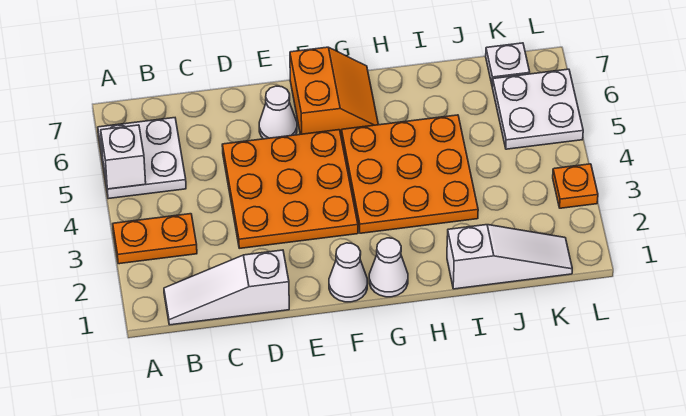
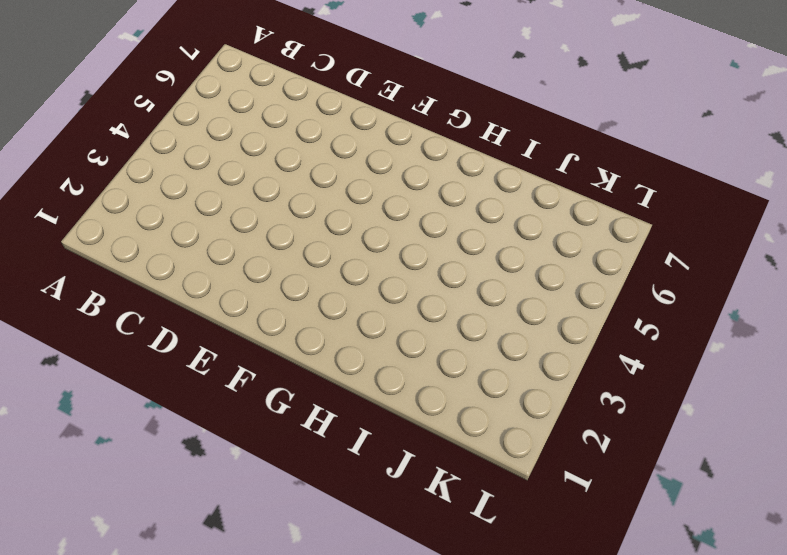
none -> orange 1x2 plate [113,214,197,264]
none -> white 2x2 plate [98,118,186,199]
none -> white 1x3 slope [164,250,289,325]

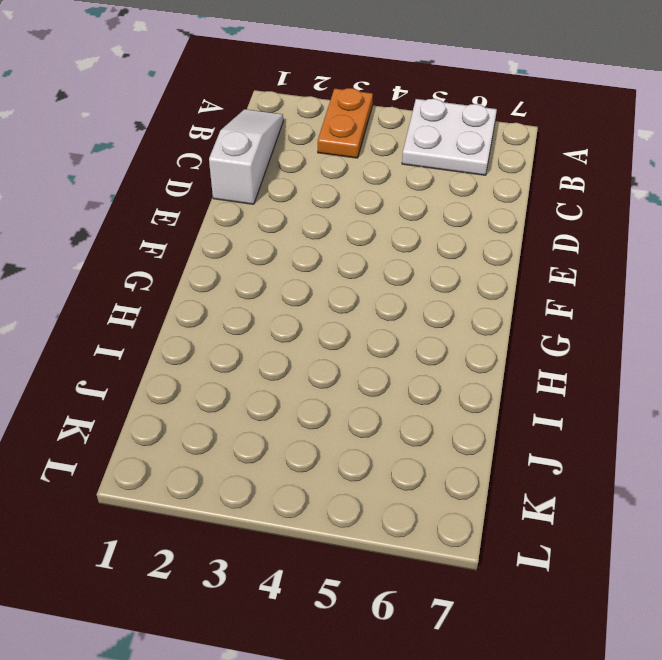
none -> orange 3x3 plate [222,130,358,248]
none -> white 1x1 cone [259,86,297,139]
none -> white 1x1 cone [329,243,367,302]

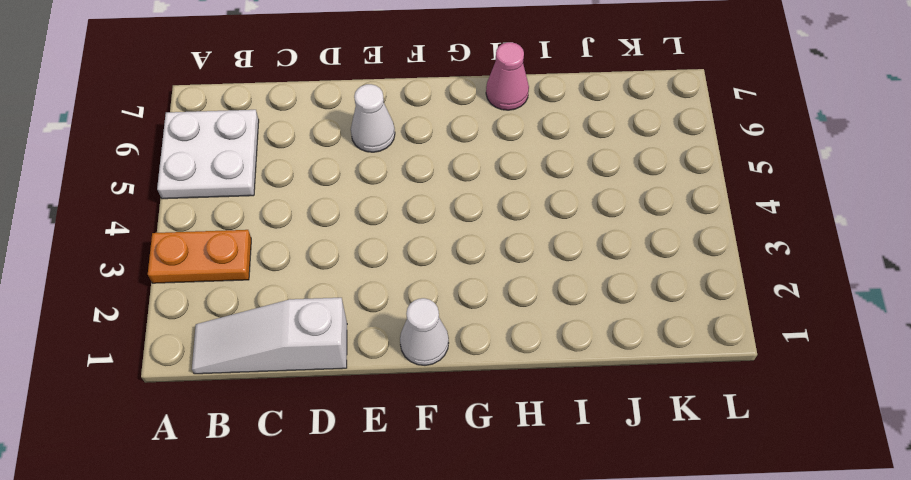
pink 1x1 cone [486,42,529,110] -> none
none -> orange 3x3 plate [222,130,358,248]
none -> orange 2x2 slope [290,47,378,137]
none -> white 1x1 cone [369,238,408,297]

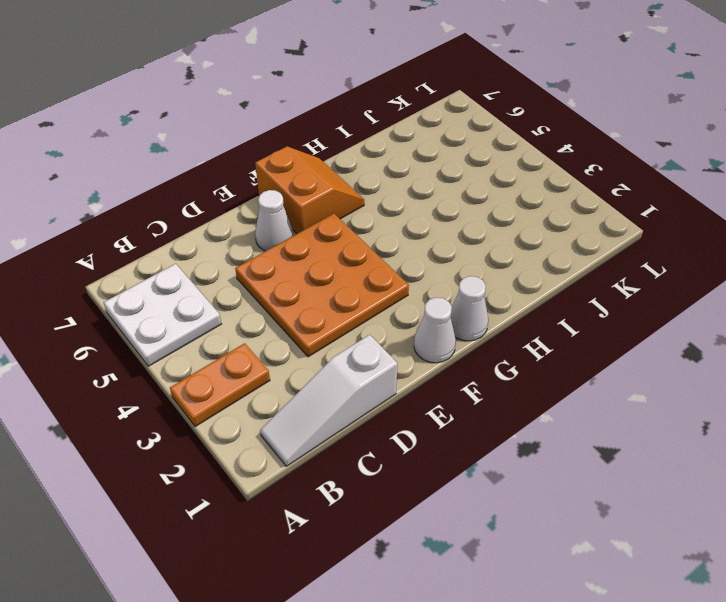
none -> orange 3x3 plate [342,115,478,233]
none -> white 1x3 slope [447,225,572,289]
none -> white 2x2 plate [492,69,583,149]

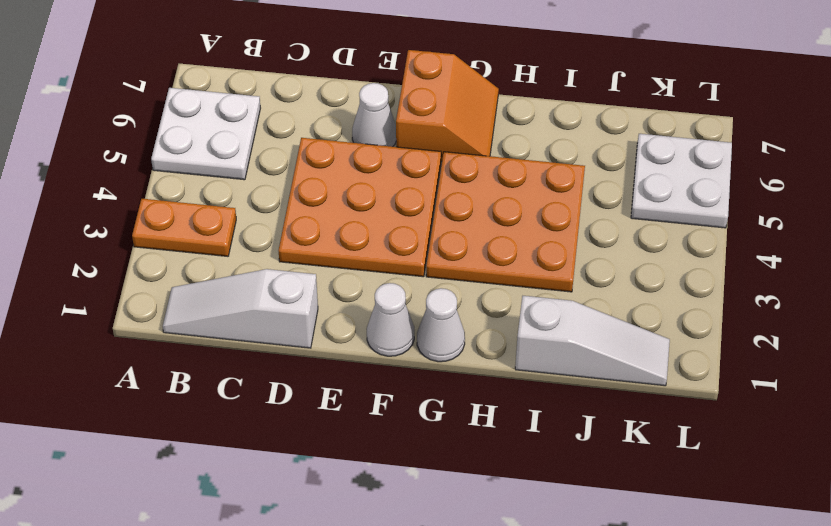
none -> white 1x1 plate [486,43,530,86]
none -> orange 1x1 plate [553,164,598,208]
none -> white 1x1 brick [101,125,146,189]

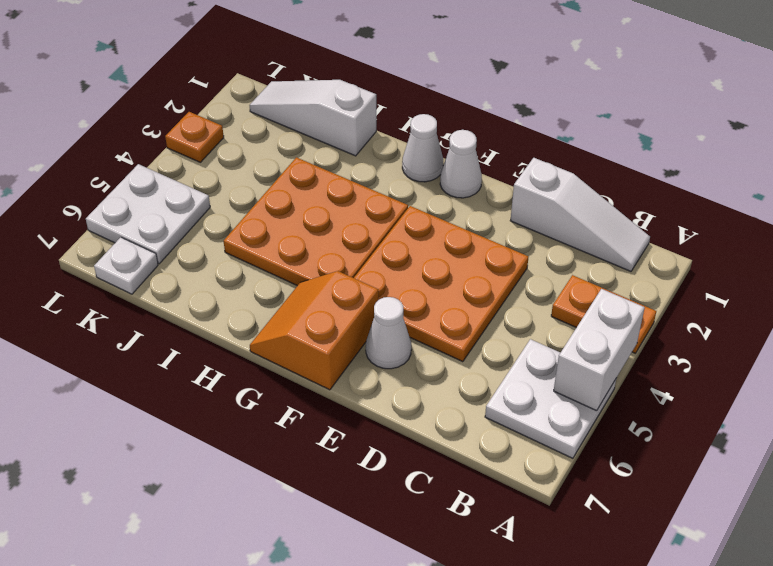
white 1x2 brick [554,289,645,411] -> white 1x1 brick [101,125,146,189]

